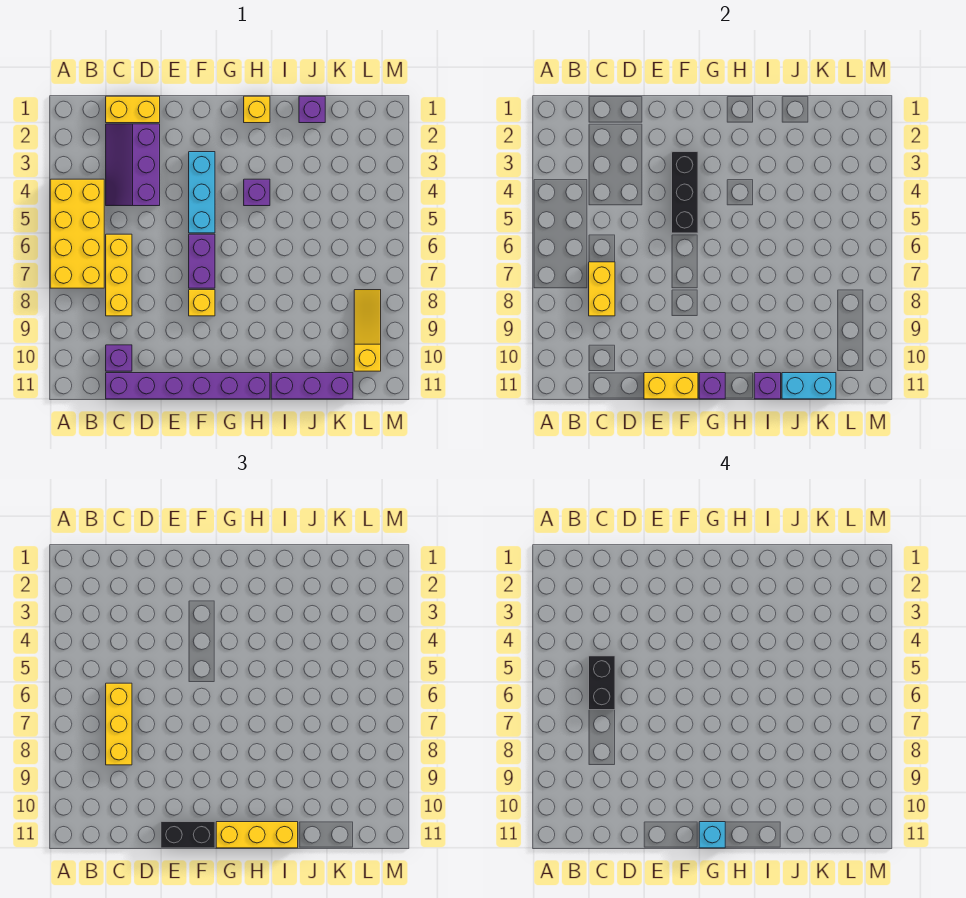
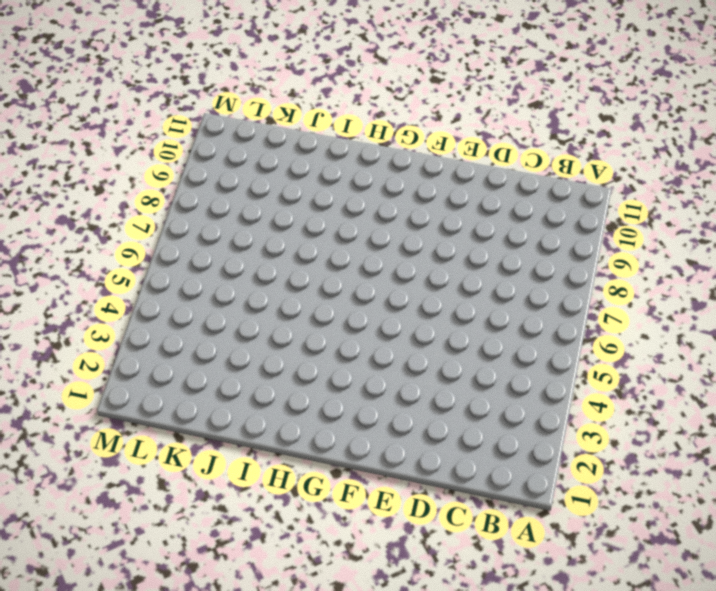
none -> yellow 2x4 brick [50,179,104,288]
none -> yellow 1x2 brick [106,96,160,123]
none -> purple 2x3 slope [106,124,160,206]

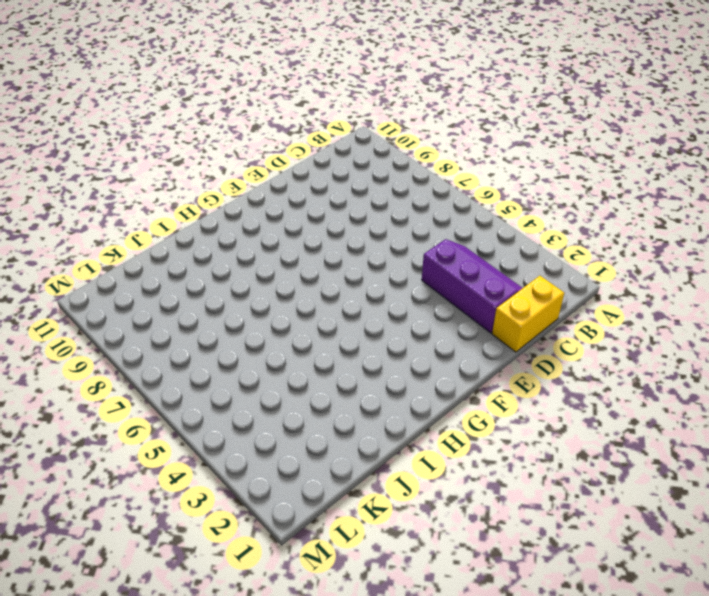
none -> yellow 2x4 brick [50,179,104,288]
none -> yellow 1x3 brick [106,234,132,316]
none -> purple 1x1 brick [106,345,132,371]

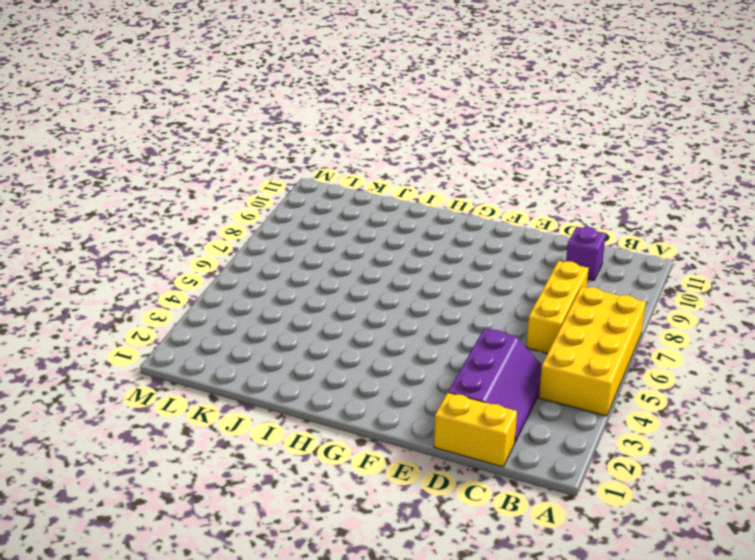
none -> purple 1x6 brick [106,373,270,399]
none -> cyan 1x3 brick [189,152,215,233]
none -> purple 1x2 brick [189,234,215,288]

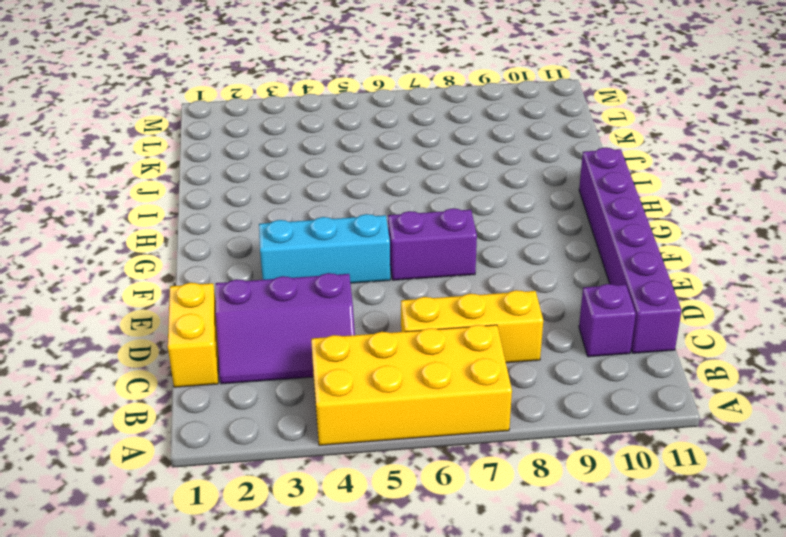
none -> yellow 1x1 brick [189,290,215,316]
none -> yellow 1x1 brick [244,96,270,123]
none -> purple 1x1 brick [244,179,270,206]

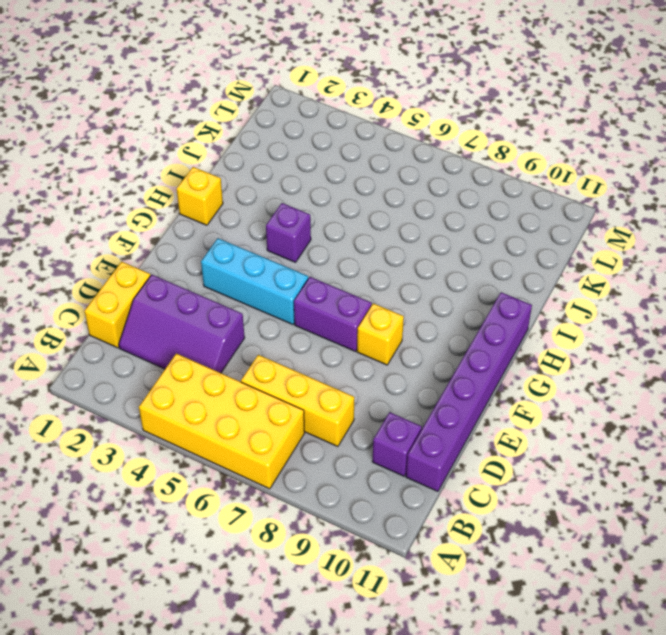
none -> purple 1x3 brick [271,373,353,399]
none -> purple 1x1 brick [299,96,325,123]
none -> yellow 1x3 slope [354,290,381,371]

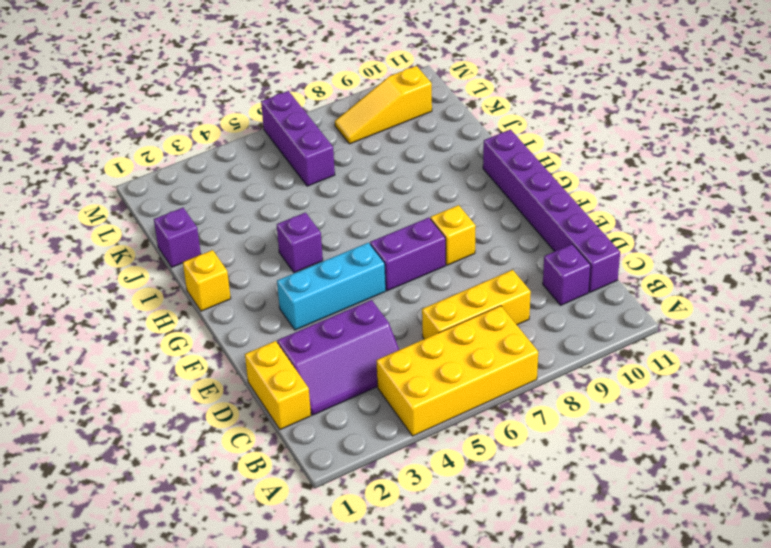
purple 1x3 brick [261,91,335,186] -> purple 1x3 brick moved to [271,373,353,399]
none -> yellow 1x2 brick [589,262,615,316]
none -> yellow 1x2 brick [644,373,698,399]
none -> black 1x3 brick [672,152,698,233]

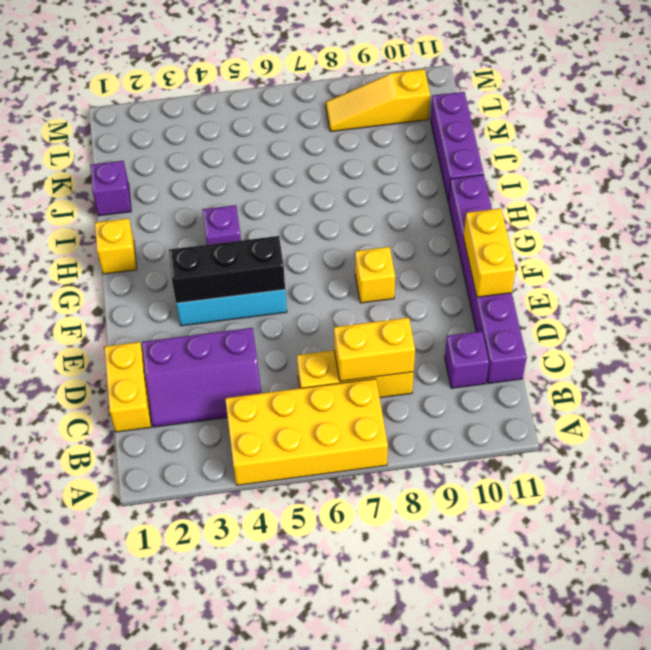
none -> purple 1x2 brick [189,234,215,288]
none -> purple 1x1 brick [699,373,725,399]
none -> purple 1x1 brick [754,373,781,399]

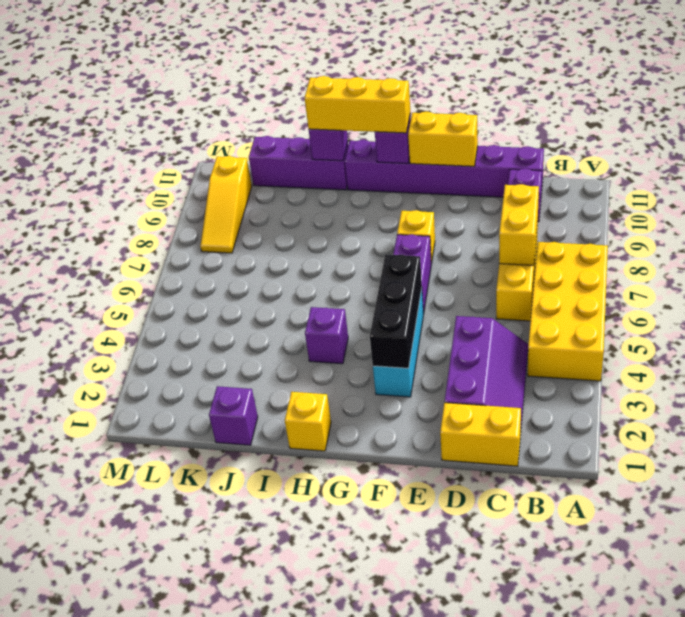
none -> cyan 1x2 brick [782,373,836,399]
none -> yellow 1x3 brick [106,683,132,765]
none -> black 1x2 brick [161,822,215,848]

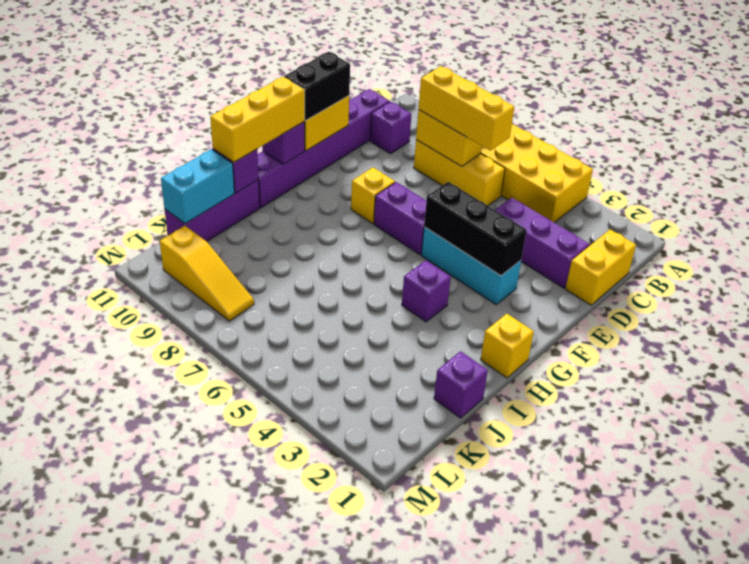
none -> black 1x2 brick [589,656,615,710]
none -> cyan 1x1 brick [699,822,725,848]

